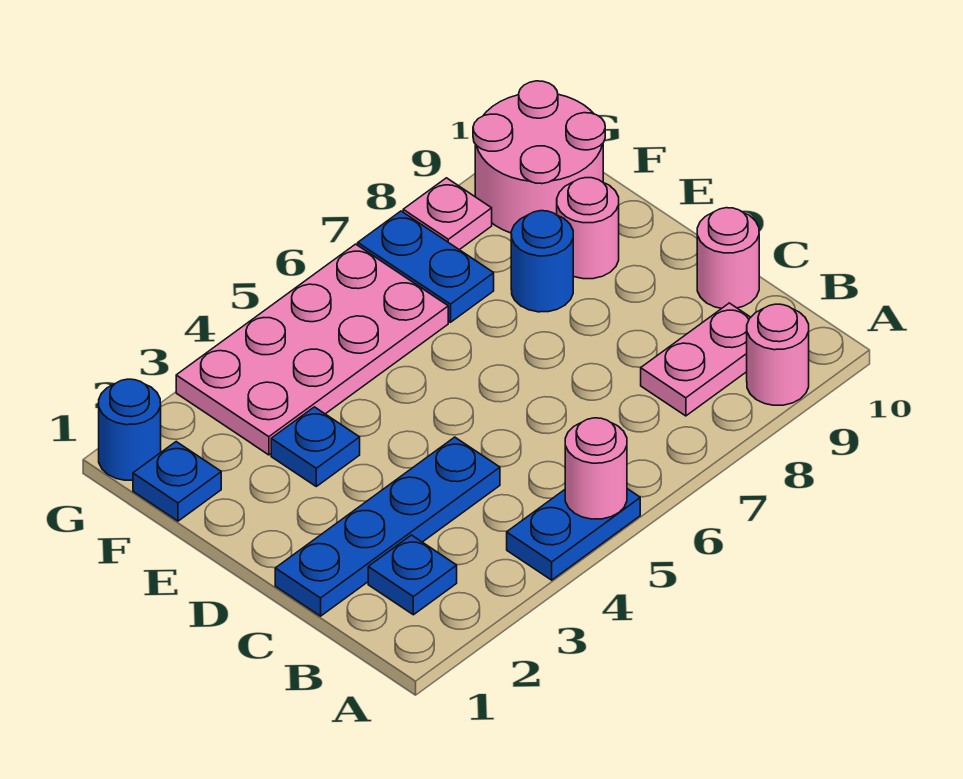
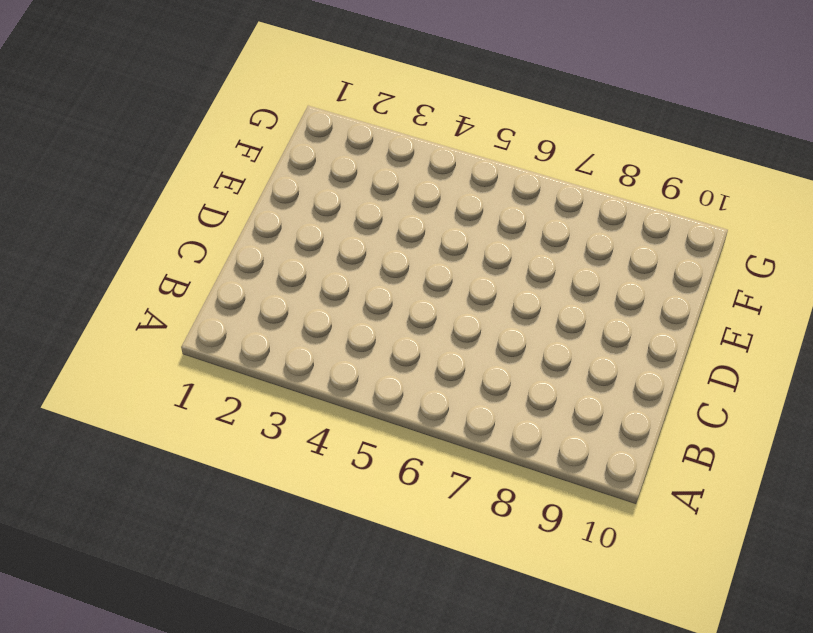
none -> blue 1x2 plate [507,489,640,580]
none -> pink 1x1 round brick [747,304,809,405]
none -> blue 1x1 plate [368,535,457,615]

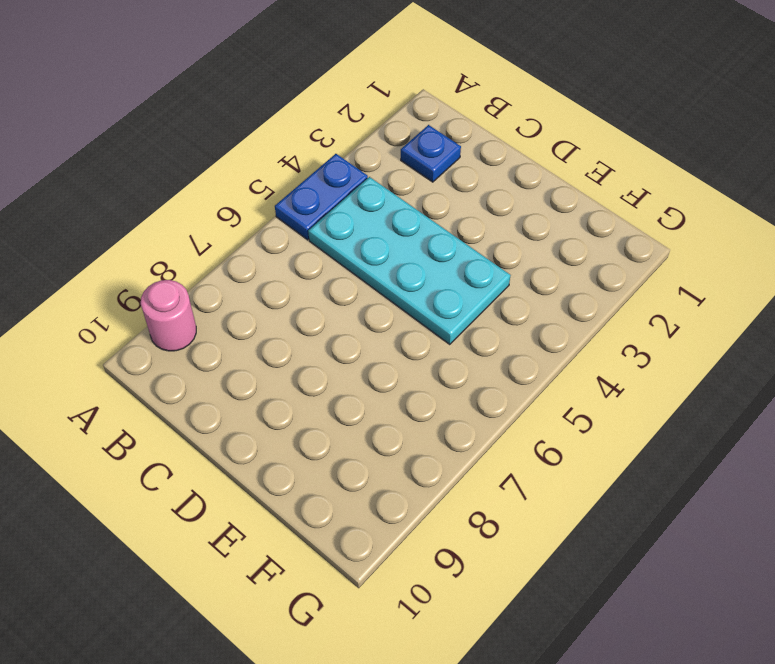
cyan 2x4 plate [308,177,511,344] -> blue 1x4 plate [275,437,500,616]
none -> pink 1x2 plate [641,303,751,416]
none -> pink 1x1 round brick [697,208,759,308]
none -> blue 1x1 plate [271,407,360,486]

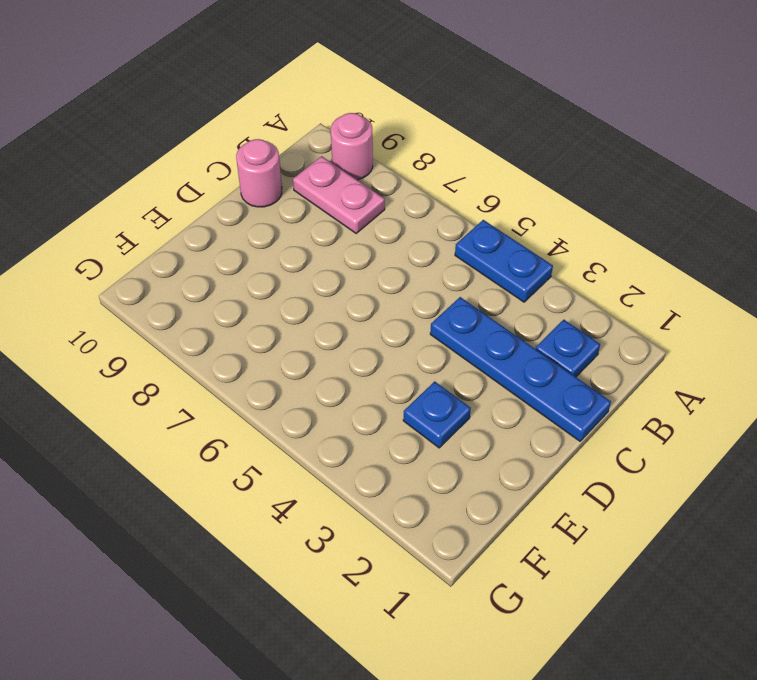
none -> blue 1x1 round brick [511,211,573,312]
none -> pink 1x1 round brick [557,178,619,279]
none -> blue 1x1 plate [133,442,221,521]

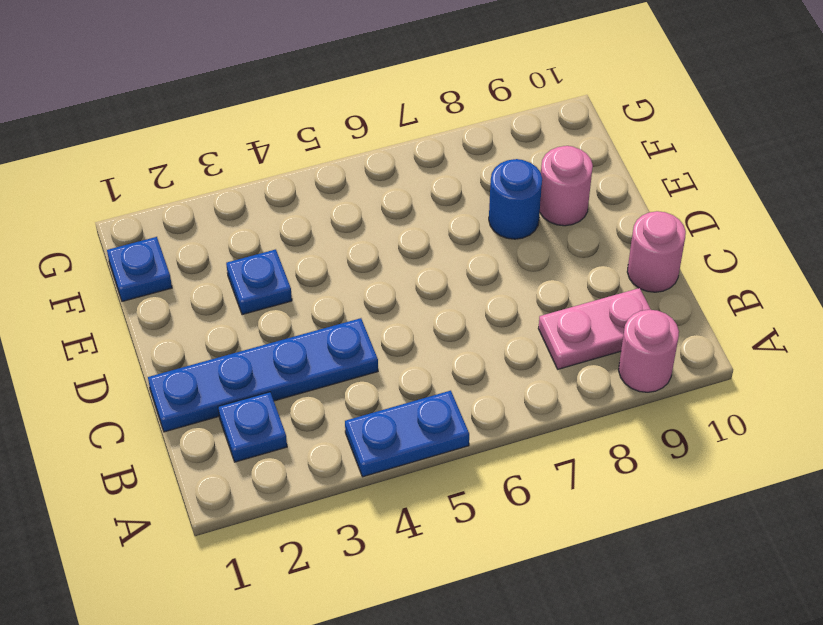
none -> pink 2x4 plate [176,244,448,455]
none -> blue 1x2 plate [358,211,494,322]
none -> pink 2x2 round brick [473,81,605,233]

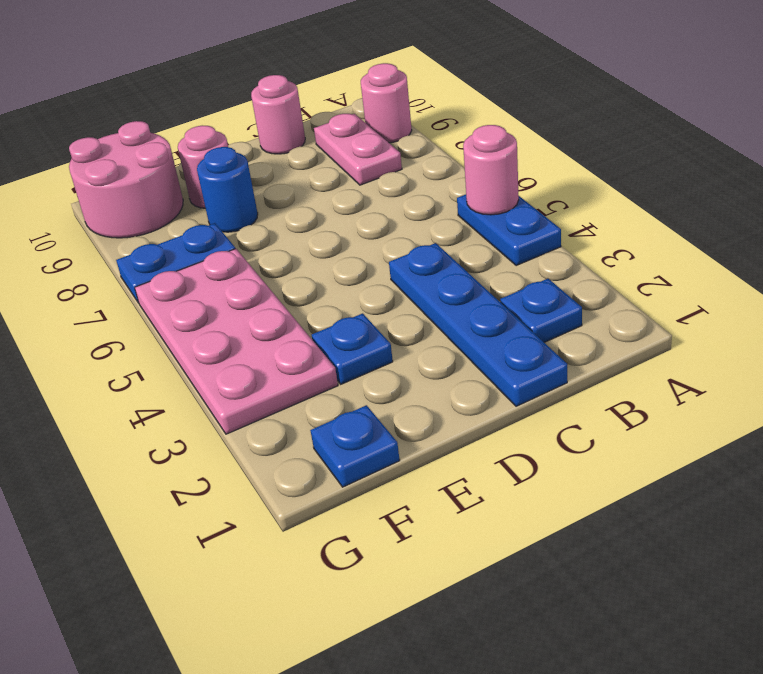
none -> blue 1x1 round brick [99,379,161,480]
none -> pink 1x1 plate [403,178,492,250]

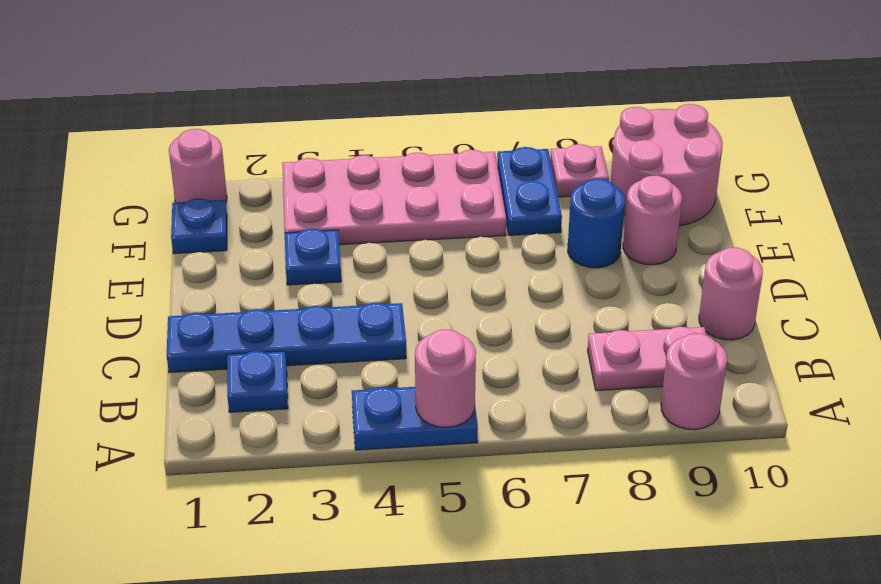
pink 1x1 round brick [169,129,227,202] -> blue 1x1 round brick [99,379,161,480]

